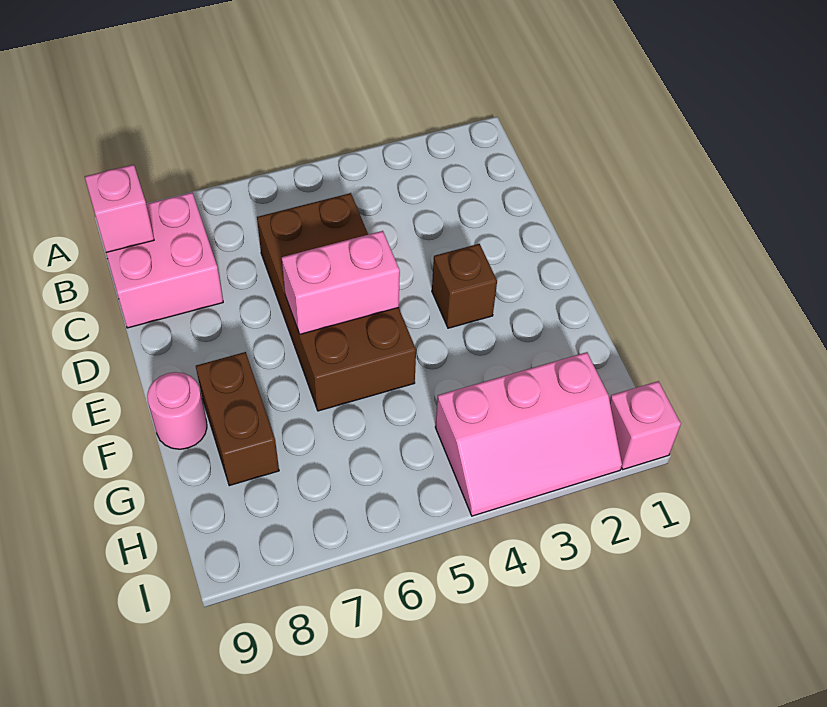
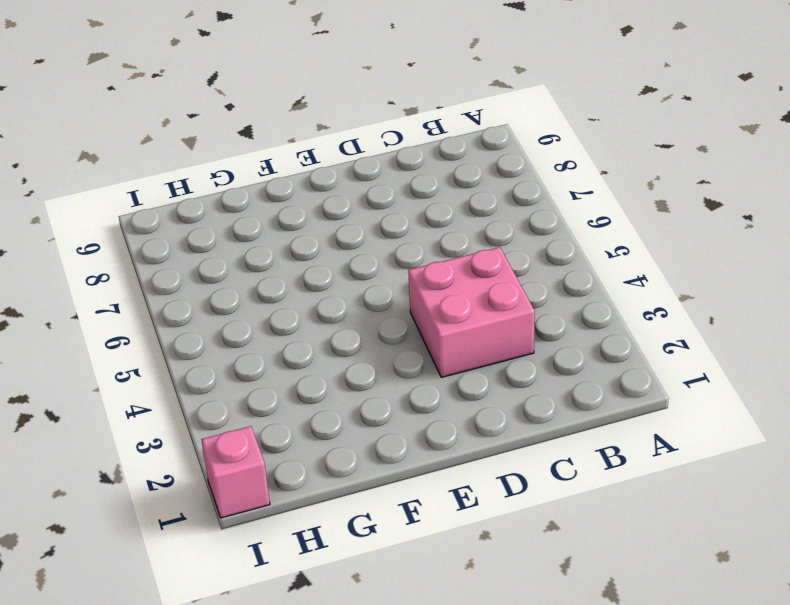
pink 2x2 brick [408,247,535,377] -> pink 2x2 brick moved to [106,193,223,328]
none -> brown 2x4 brick [257,193,416,411]
none -> brown 1x1 brick [432,244,497,328]

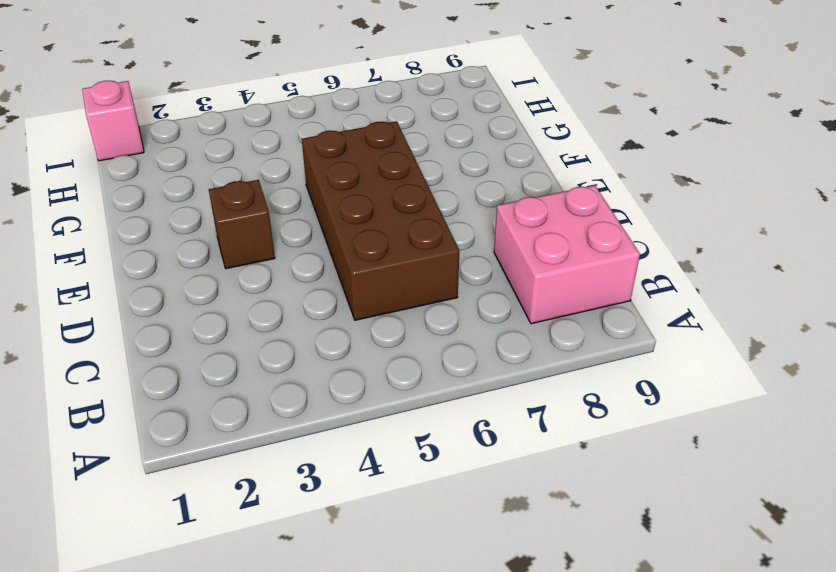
none -> brown 1x2 brick [196,352,279,486]
none -> pink 1x1 round brick [147,372,207,449]

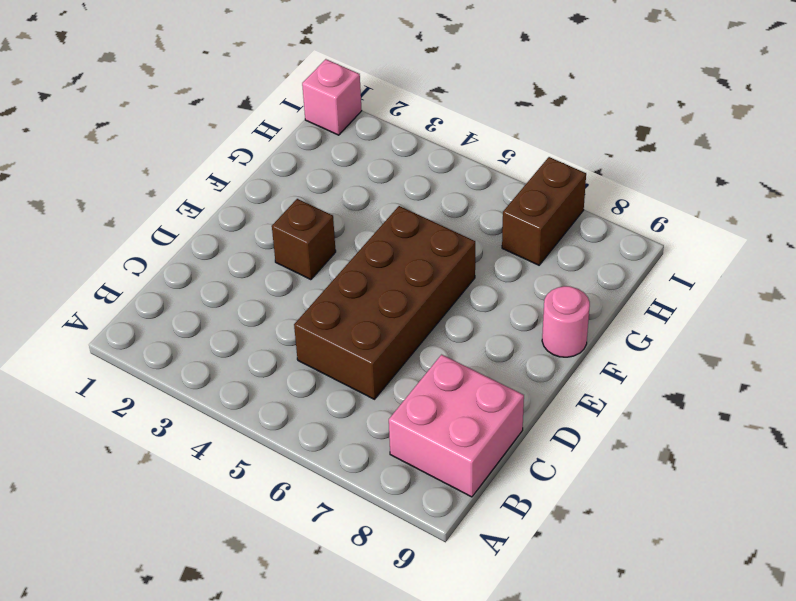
brown 1x2 brick [502,157,586,265] -> brown 1x2 brick moved to [196,352,279,486]
none -> pink 2x3 slope [435,352,622,516]
none -> pink 1x1 brick [85,165,154,252]

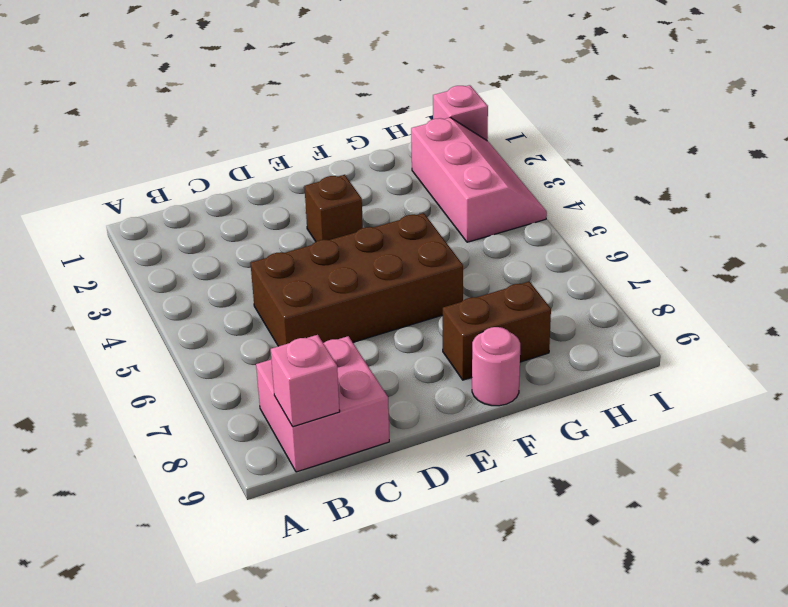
none -> pink 1x2 brick [282,231,400,334]

